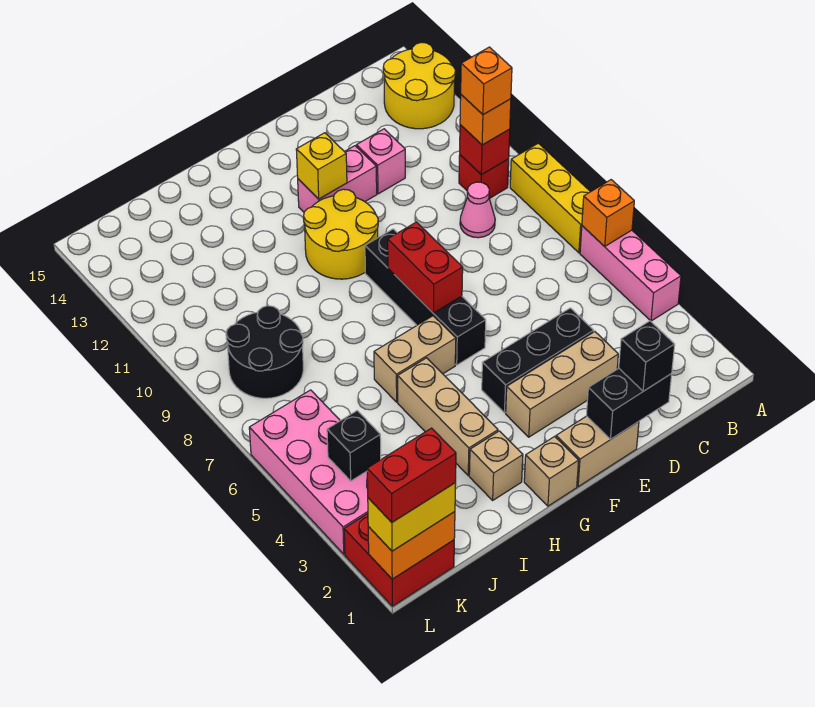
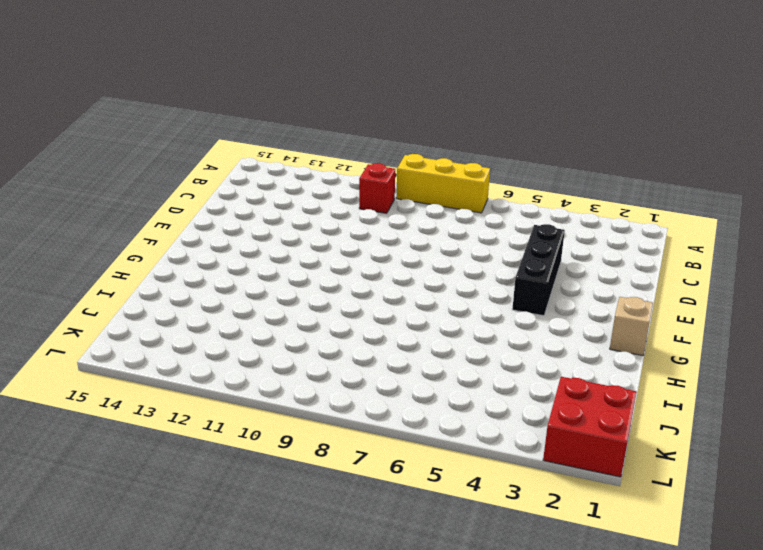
none -> pink 1x3 brick [580,226,681,321]
none -> yellow 2x2 round brick [383,42,455,129]
none -> pink 1x1 cone [460,182,495,238]
none -> tan 1x3 brick [506,332,618,437]

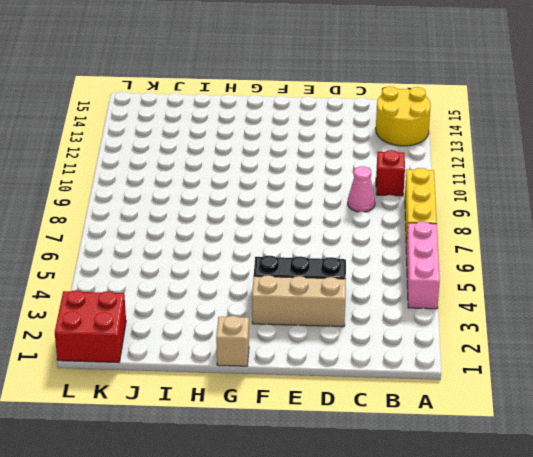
none -> pink 1x1 brick [356,129,405,194]
none -> tan 1x2 brick [556,416,639,487]
none -> pink 1x2 brick [298,146,377,212]
none -> black 1x4 brick [365,229,486,365]

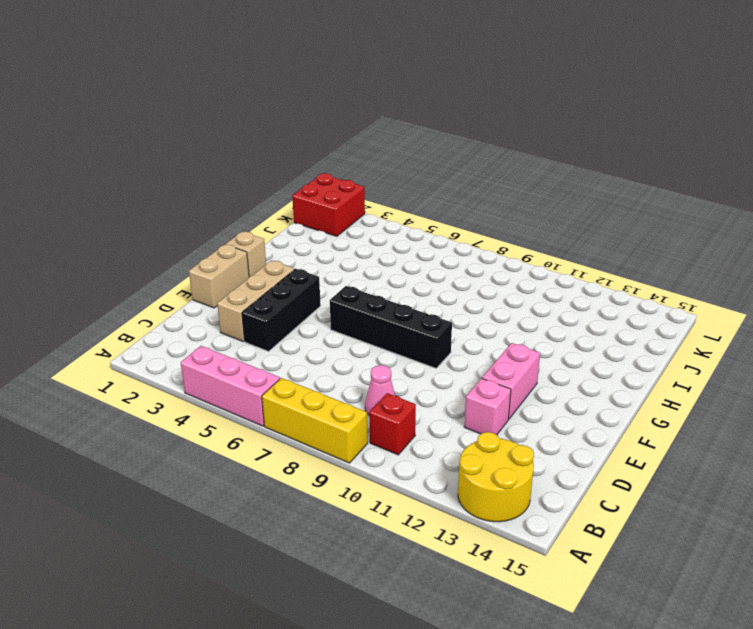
none -> yellow 2x2 round brick [304,189,378,279]
none -> tan 1x2 brick [374,316,456,402]
none -> tan 1x1 brick [469,431,523,500]
none -> tan 1x3 brick [398,358,498,475]

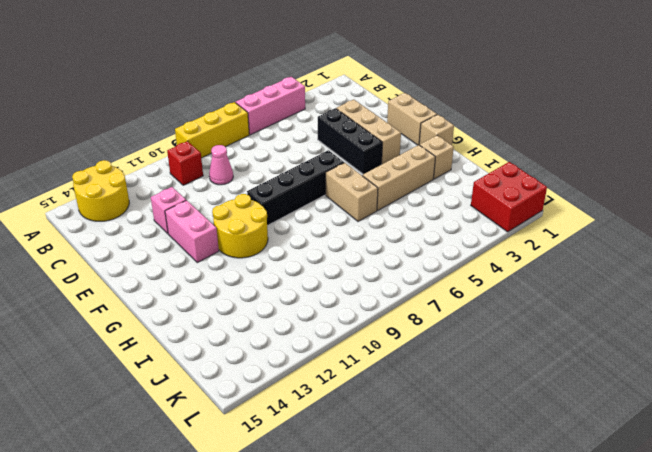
none -> black 2x2 round brick [226,306,303,398]
none -> pink 2x4 brick [249,390,368,554]
none -> orange 1x1 brick [582,180,634,246]
none -> red 1x1 brick [460,125,510,175]

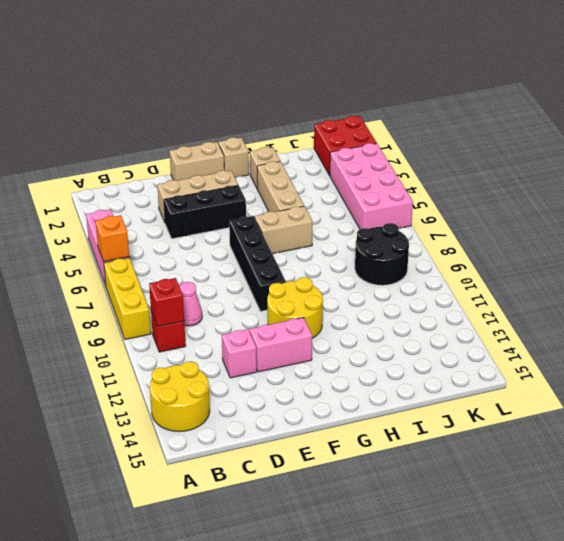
none -> black 1x2 brick [586,368,672,439]
none -> red 1x2 brick [388,222,463,313]
none -> yellow 1x1 brick [296,133,347,199]
none -> orange 1x2 brick [368,512,455,579]

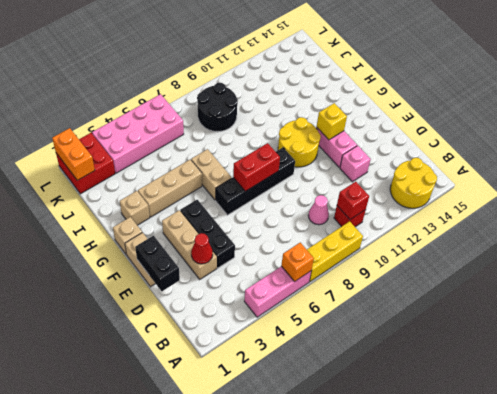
red 1x1 cone [191,233,213,264] -> none
none -> black 1x1 brick [327,411,381,481]
none -> orange 1x1 brick [460,95,511,145]
none -> black 1x1 brick [619,321,675,391]
none -> yellow 1x2 brick [368,483,456,551]

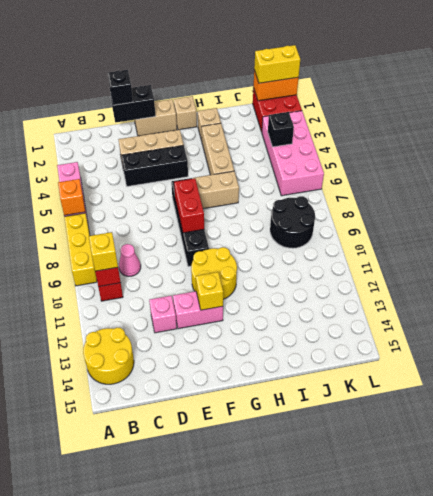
yellow 1x1 brick [89,232,118,271] -> orange 1x1 brick [460,95,511,145]
none -> orange 1x1 brick [461,47,512,115]
none -> red 1x2 brick [367,428,456,522]

